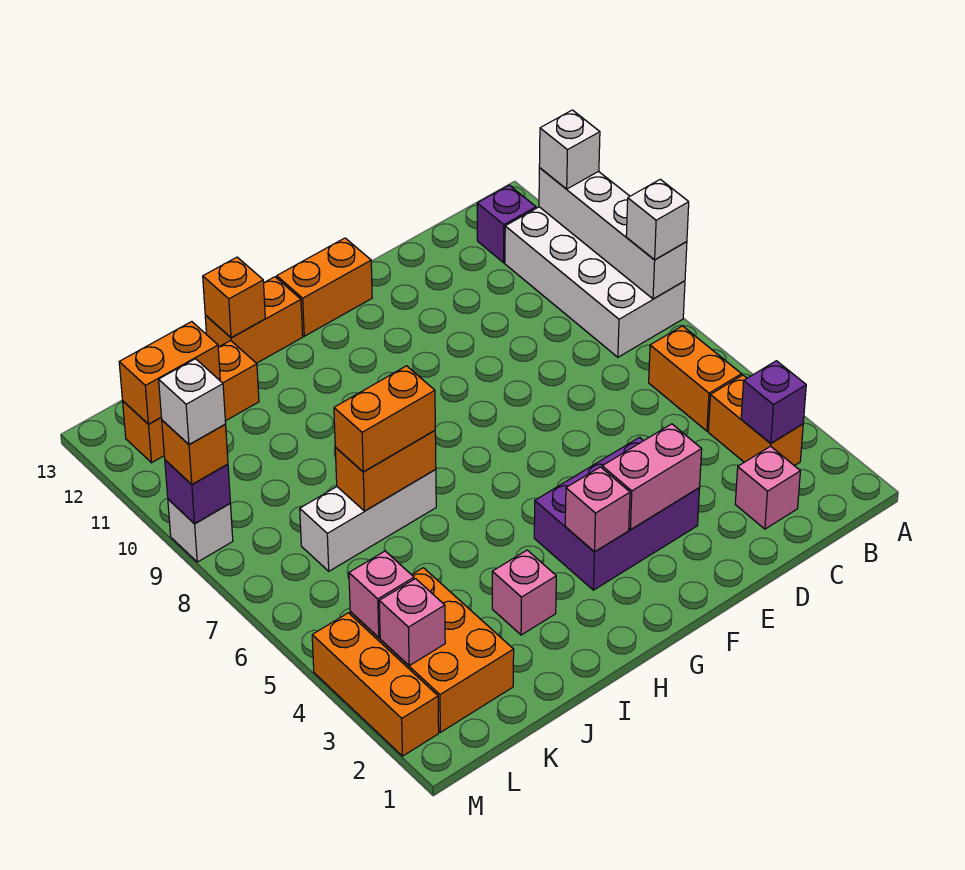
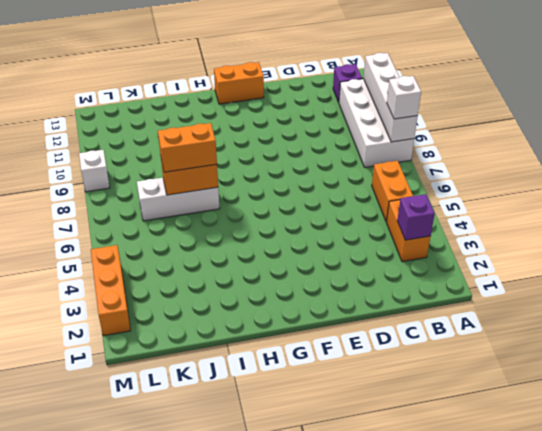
none -> pink 1x1 brick [735,446,800,529]
none -> purple 2x3 brick [534,437,700,590]
none -> orange 1x2 brick [205,277,303,363]

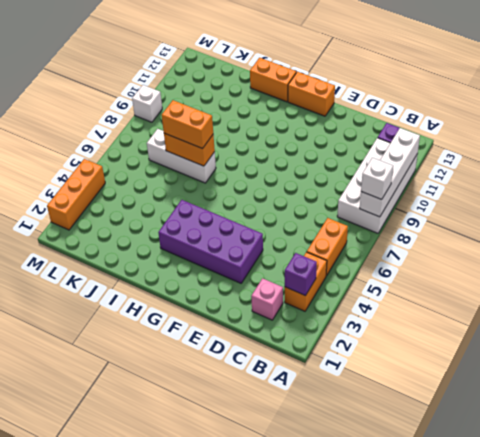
purple 2x4 brick [158,200,263,283] -> purple 2x3 brick [534,437,700,590]
none -> pink 1x1 brick [492,550,556,635]
none -> orange 1x3 brick [123,341,259,463]
none -> orange 2x3 brick [350,568,514,732]

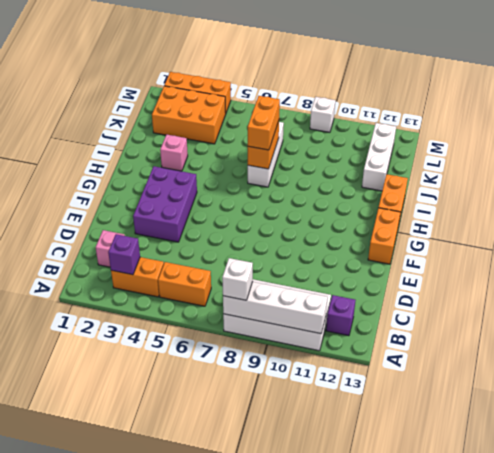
white 1x3 brick [362,123,396,191] -> orange 1x3 brick [123,341,259,463]
none -> pink 1x2 brick [602,424,702,530]
none -> pink 1x1 brick [565,467,630,552]
none -> orange 1x1 brick [203,257,265,338]

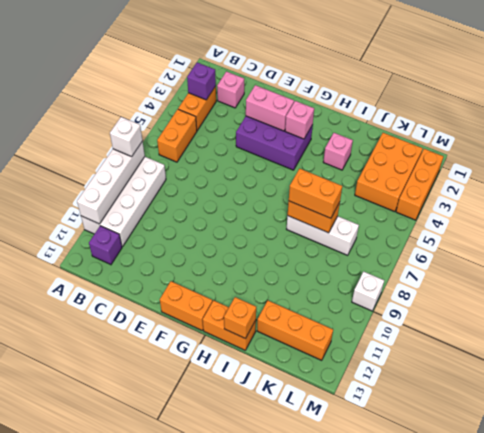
none -> orange 1x2 brick [119,322,220,424]
none -> pink 1x1 brick [379,579,445,666]
none -> pink 1x1 brick [349,551,414,637]

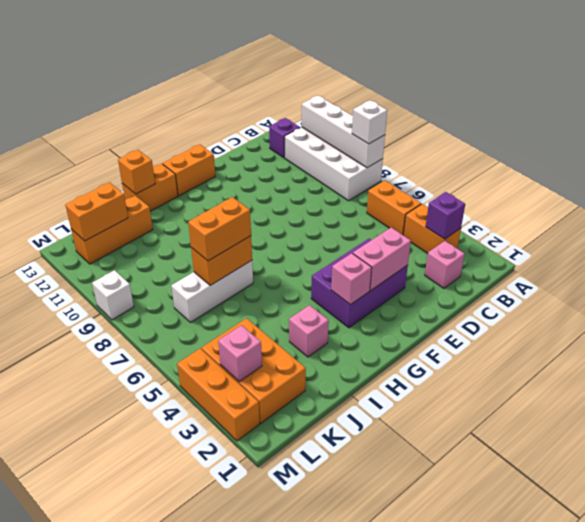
none -> pink 1x1 brick [349,551,414,637]
none -> purple 1x1 brick [165,460,230,524]
none -> white 1x1 brick [539,110,600,189]

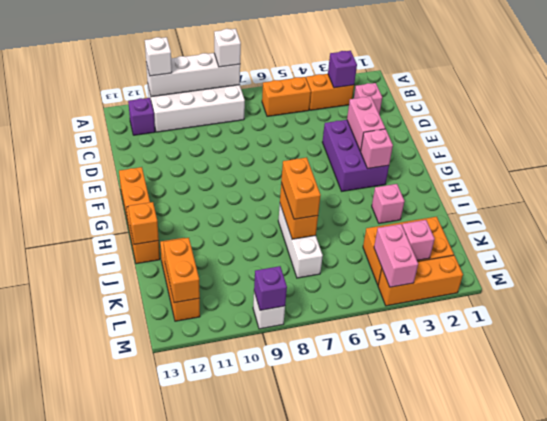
pink 1x2 brick [374,224,418,287] -> pink 1x1 brick [349,551,414,637]
none -> orange 1x1 brick [162,420,228,484]
none -> white 1x1 brick [159,359,226,444]

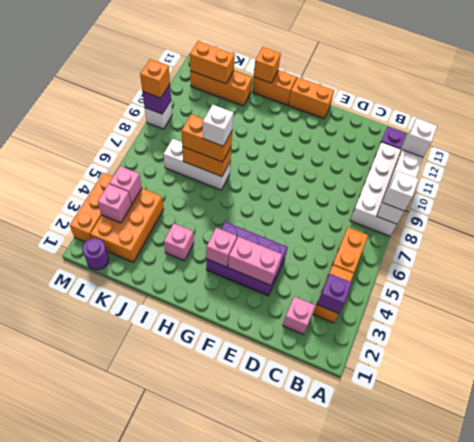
white 1x1 brick [203,105,234,146] -> white 1x1 brick moved to [159,359,226,444]
purple 1x1 round brick [83,238,109,270] -> none

